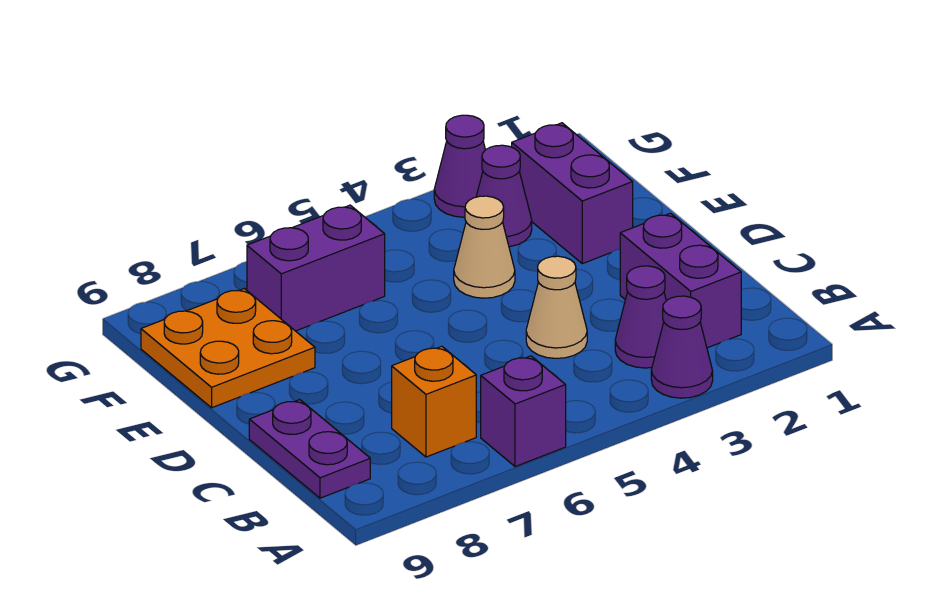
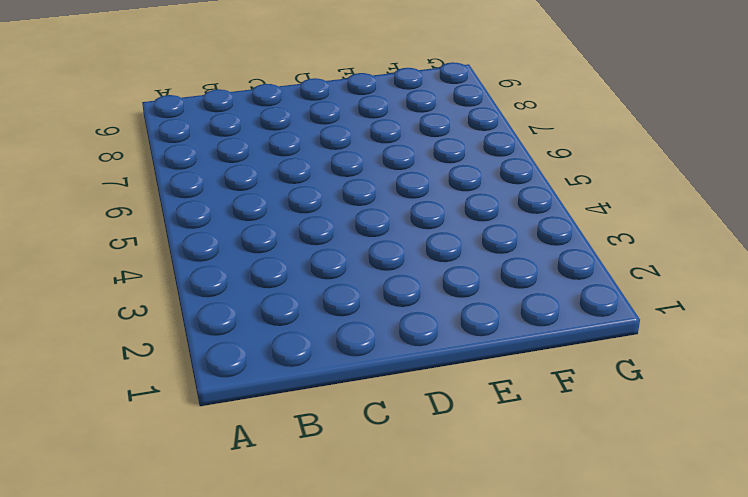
none -> purple 1x1 cone [651,296,713,398]
none -> purple 1x1 brick [481,356,566,467]
none -> purple 1x2 brick [620,213,741,348]

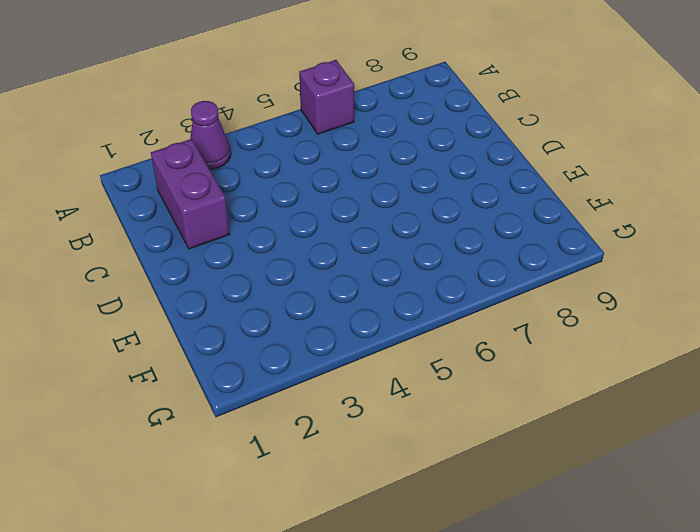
none -> purple 1x1 cone [615,266,666,368]
none -> orange 1x1 brick [392,346,476,457]
none -> purple 1x2 plate [249,400,370,498]

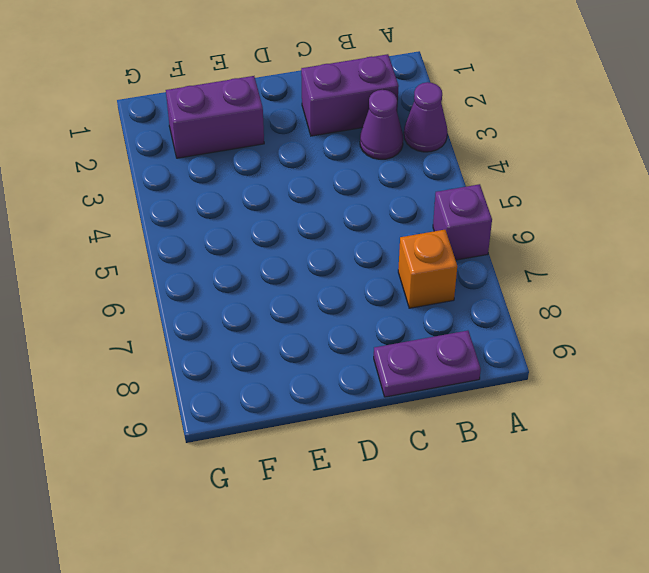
none -> tan 1x1 cone [526,256,587,358]
none -> tan 1x1 cone [454,196,515,298]
none -> orange 2x2 plate [141,289,315,408]

